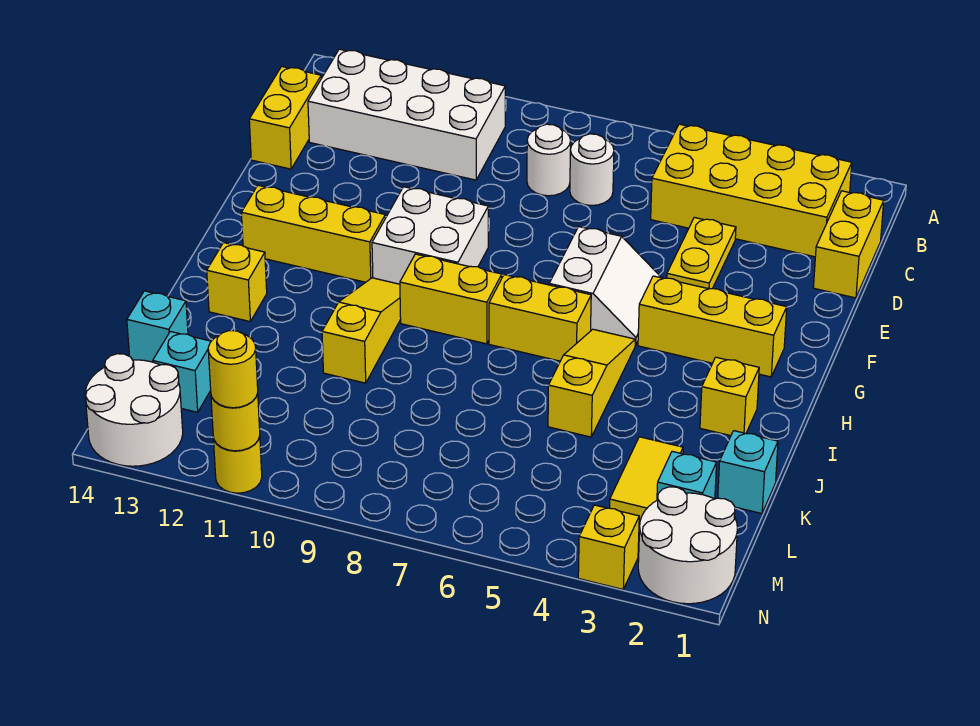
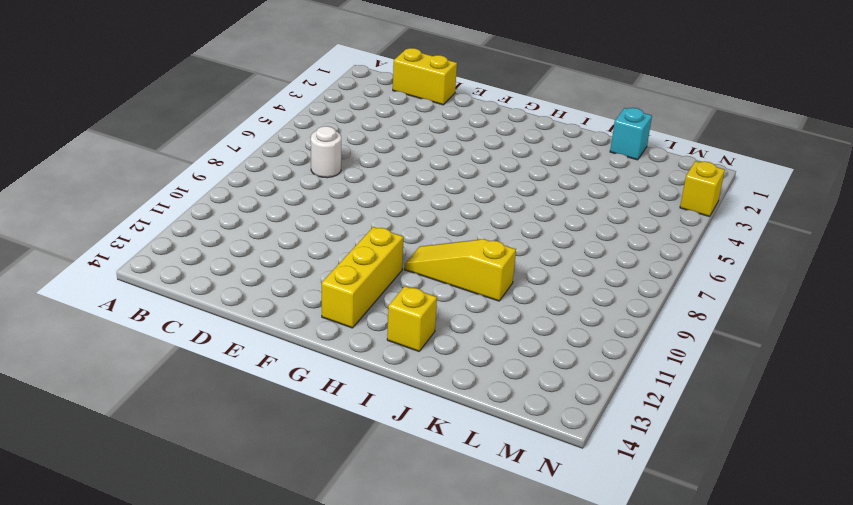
none -> yellow 2x4 brick [651,124,852,257]
none -> white 2x4 brick [308,49,505,180]
none -> white 1x1 round brick [527,124,571,196]

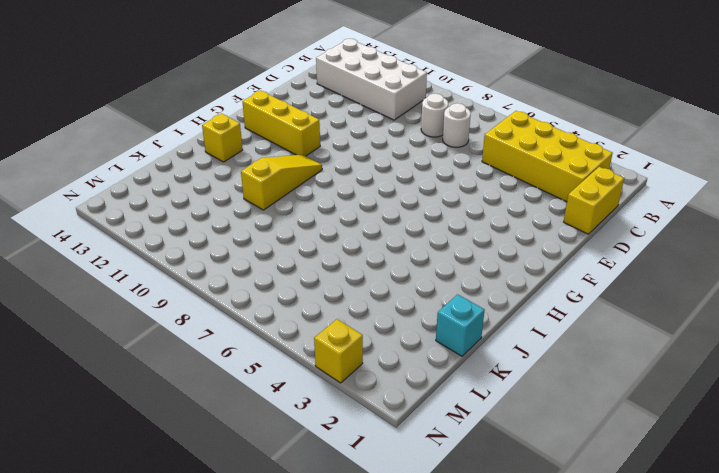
none -> yellow 1x2 brick [249,66,321,169]
none -> yellow 1x2 plate [667,217,736,289]
none -> white 2x2 slope [549,227,661,345]

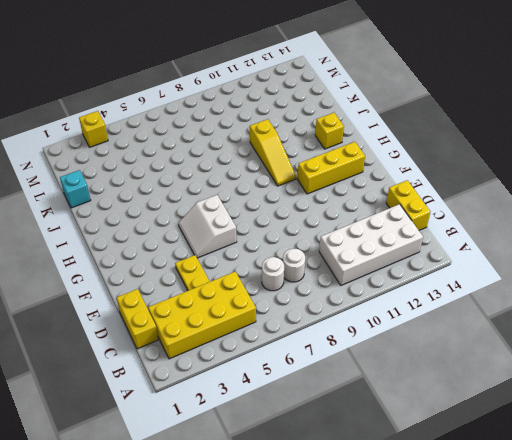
none -> white 2x2 brick [372,187,488,284]
none -> yellow 1x3 brick [638,276,787,377]
none -> yellow 1x3 slope [548,329,635,437]

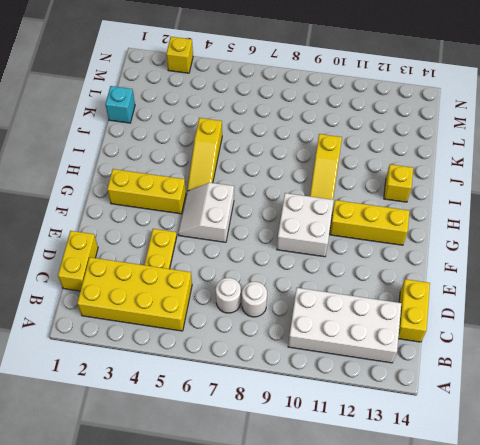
none -> yellow 1x2 brick [489,275,591,361]
none -> yellow 1x2 brick [400,254,502,344]
none -> yellow 1x1 brick [700,357,759,436]

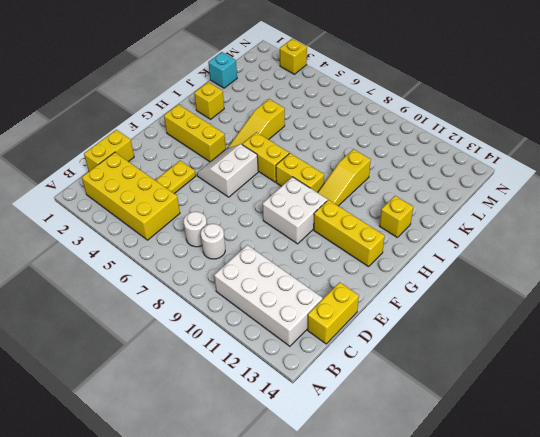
none -> yellow 1x2 tile [610,437,683,520]
none -> cyan 1x1 brick [127,291,188,362]
none -> cyan 1x1 brick [657,451,717,500]

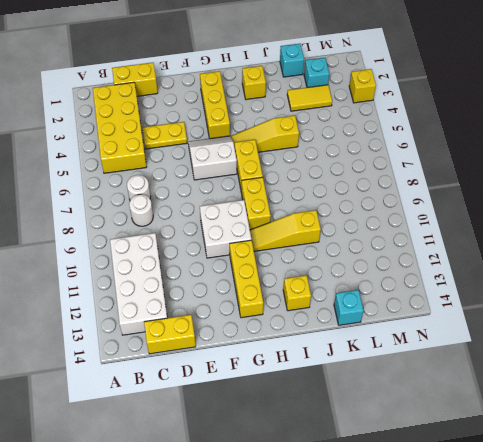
none -> cyan 1x1 brick [153,331,211,412]
none -> white 2x2 round brick [638,487,737,604]
none -> white 2x2 round brick [85,354,183,466]

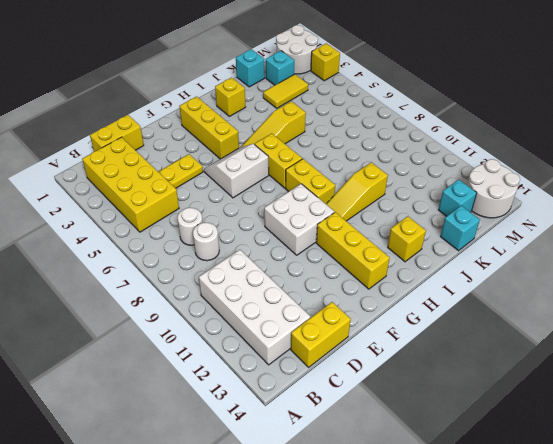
none -> yellow 1x1 round brick [213,436,262,493]
none -> yellow 1x1 round brick [211,393,260,451]
none -> yellow 1x1 round brick [208,331,258,408]

